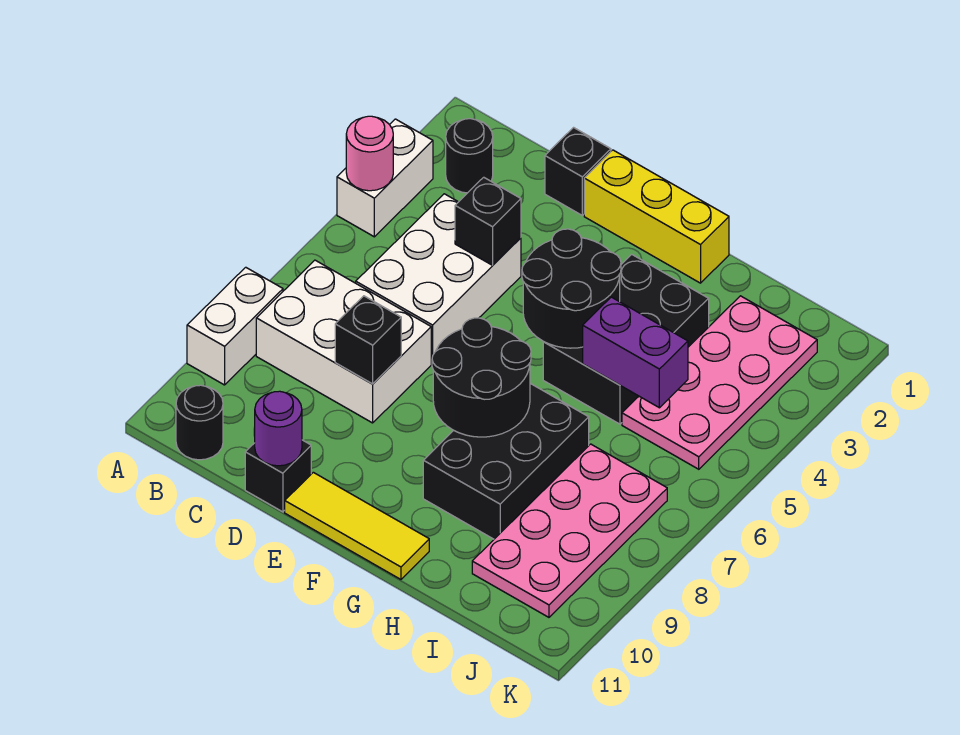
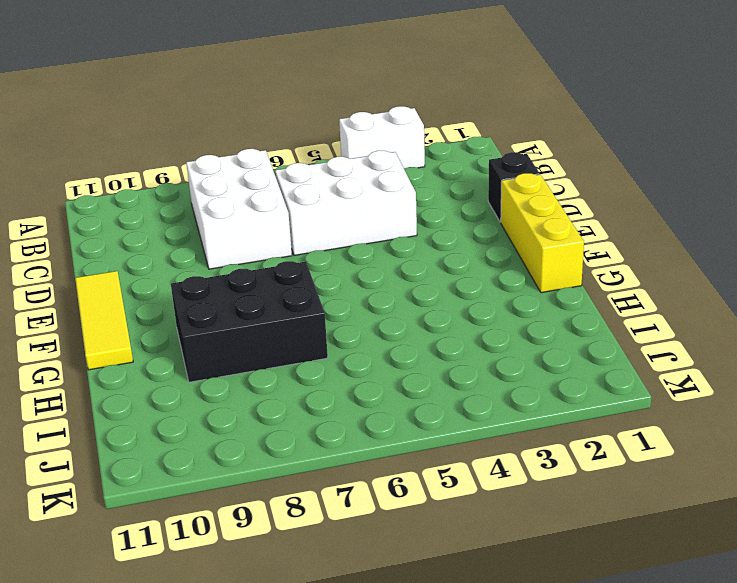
none -> white 1x2 brick [187,267,283,385]
none -> black 1x1 round brick [446,119,493,193]
none -> black 1x1 round brick [176,385,223,460]

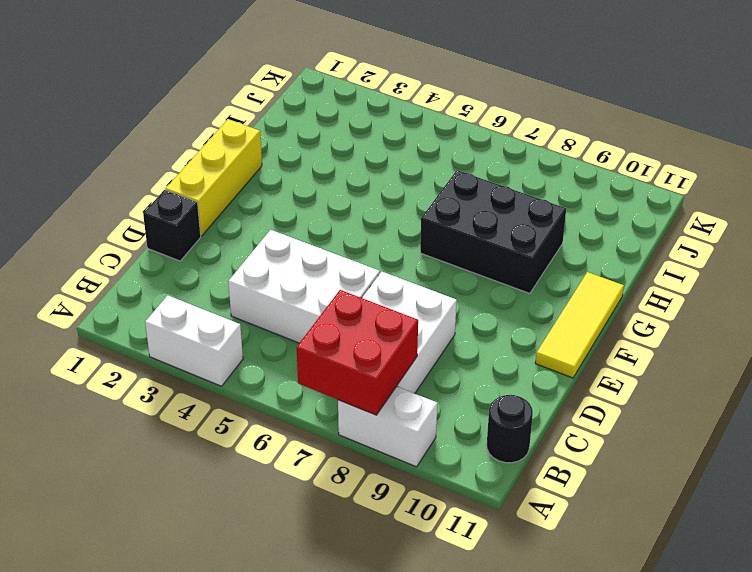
red 2x2 brick [297,290,418,415] -> none
none -> black 1x1 round brick [446,119,493,193]
none -> black 1x1 brick [245,440,311,512]
none -> black 2x3 brick [543,254,709,424]

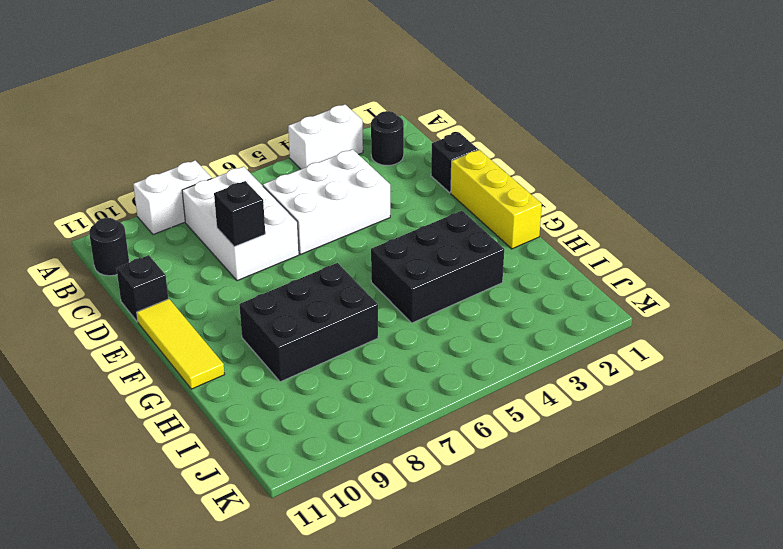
none -> pink 2x4 plate [622,296,817,469]
none -> pink 2x4 plate [472,444,667,617]
none -> pink 1x1 round brick [346,116,393,191]

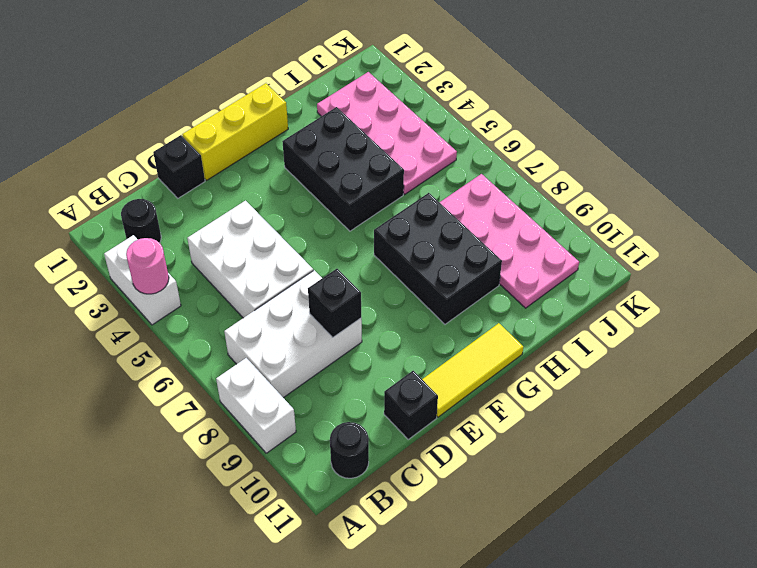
none -> black 1x1 brick [455,177,521,265]
none -> purple 1x1 round brick [255,391,302,466]
none -> black 2x2 round brick [522,229,621,348]

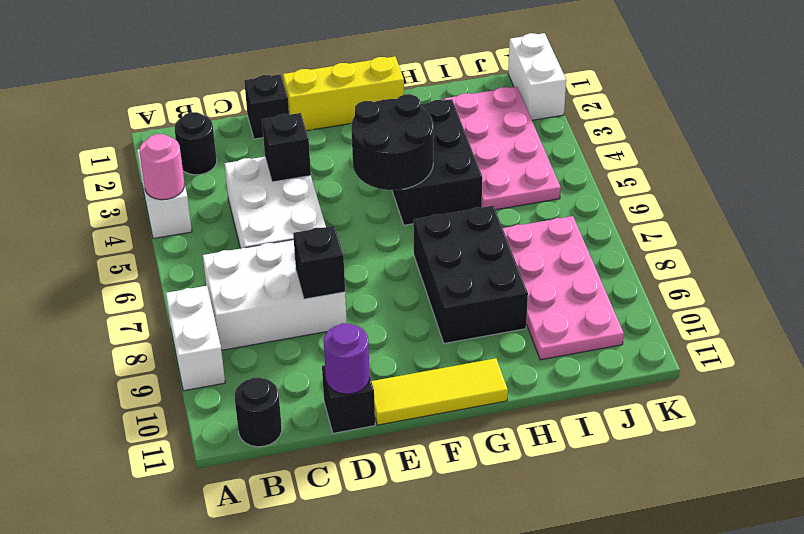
white 1x2 brick [508,33,566,120] -> none
none -> black 2x2 round brick [432,318,531,437]
none -> purple 1x2 brick [583,297,688,408]

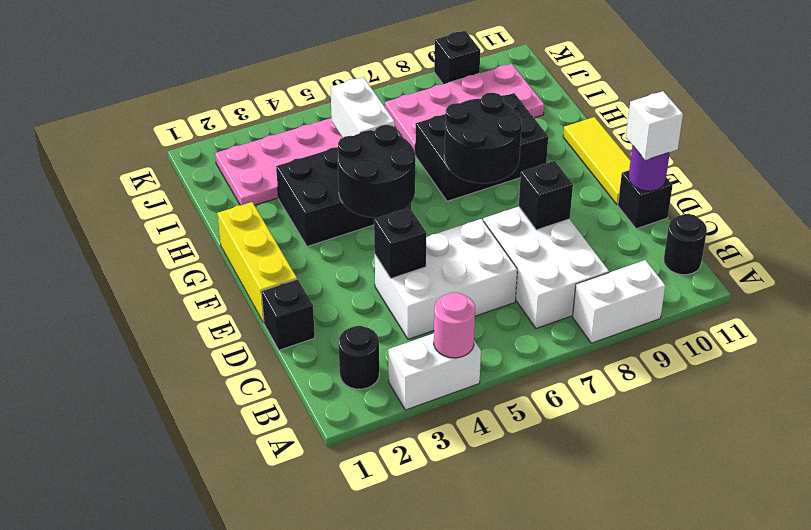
white 1x1 brick [626,91,683,160] -> none
white 1x2 brick [330,77,395,138] -> purple 1x2 brick [583,297,688,408]
black 1x1 brick [434,31,480,84] -> none

